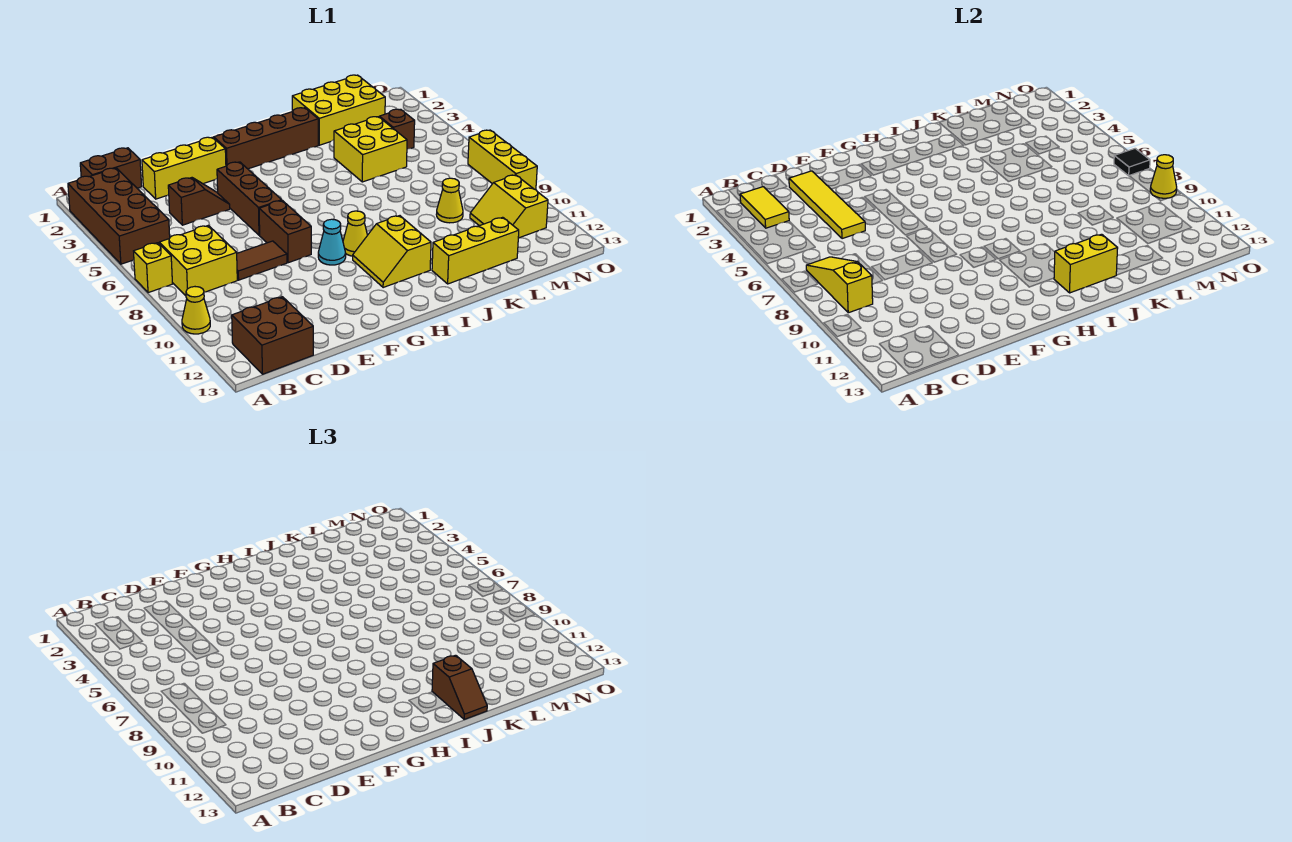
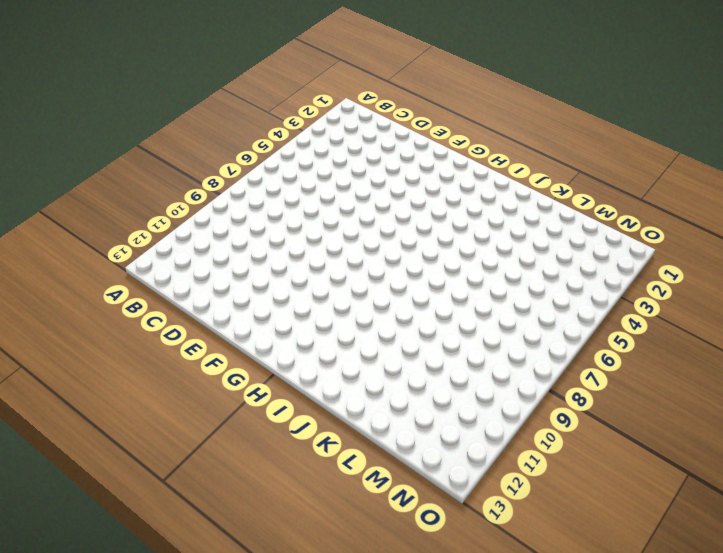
none -> brown 2x4 brick [68,168,170,264]
none -> yellow 1x1 brick [134,243,172,293]
none -> yellow 1x1 cone [182,287,210,334]

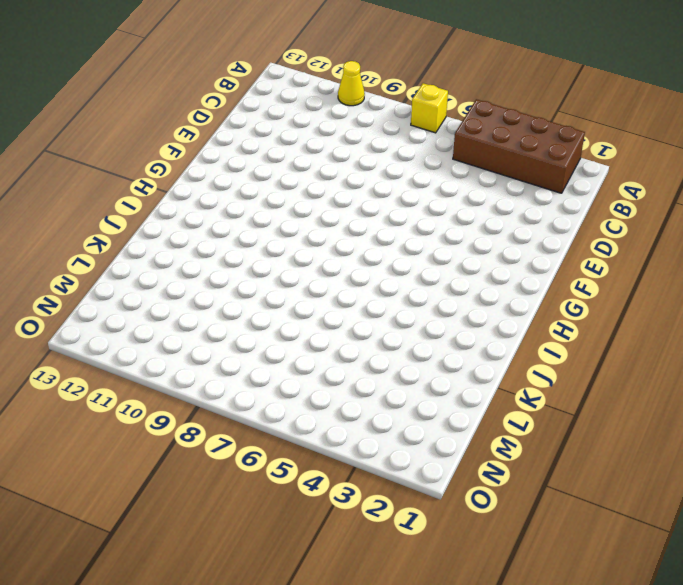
none -> brown 1x2 brick [80,148,142,188]
none -> yellow 2x2 brick [159,225,237,296]
none -> brown 2x2 brick [232,297,313,374]

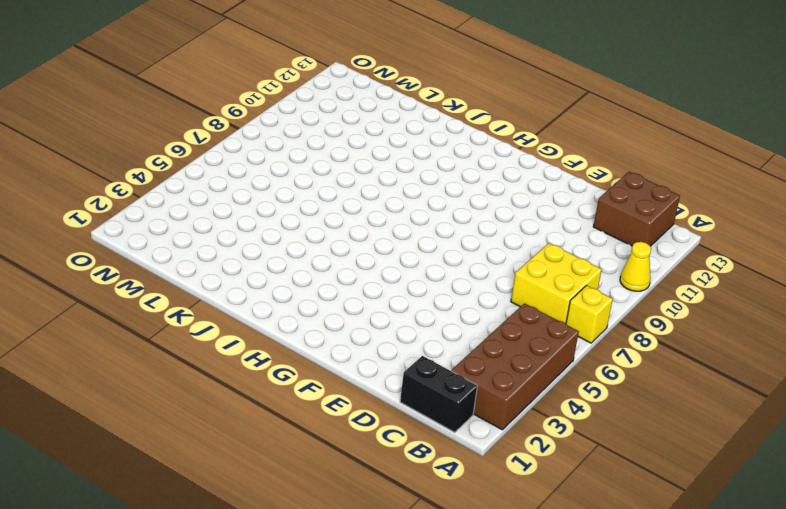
black 1x2 brick [400,356,477,432] -> brown 1x2 brick [80,148,142,188]
none -> yellow 1x3 brick [142,137,226,199]
none -> brown 1x2 slope [168,178,230,225]
none -> brown 1x2 tile [237,241,287,280]

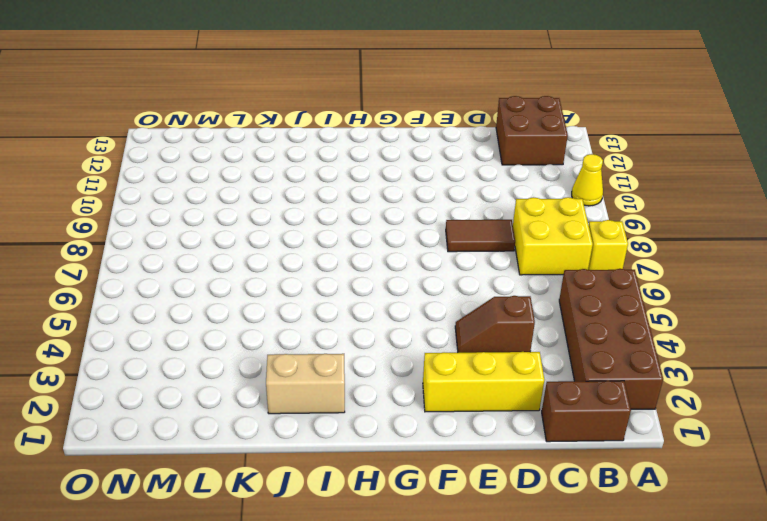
tan 1x2 brick [266,354,345,414] -> brown 1x4 brick [214,108,318,169]
none -> brown 1x3 brick [217,162,282,235]
none -> brown 1x2 brick [259,200,311,263]
none -> cyan 1x1 cone [318,219,346,265]

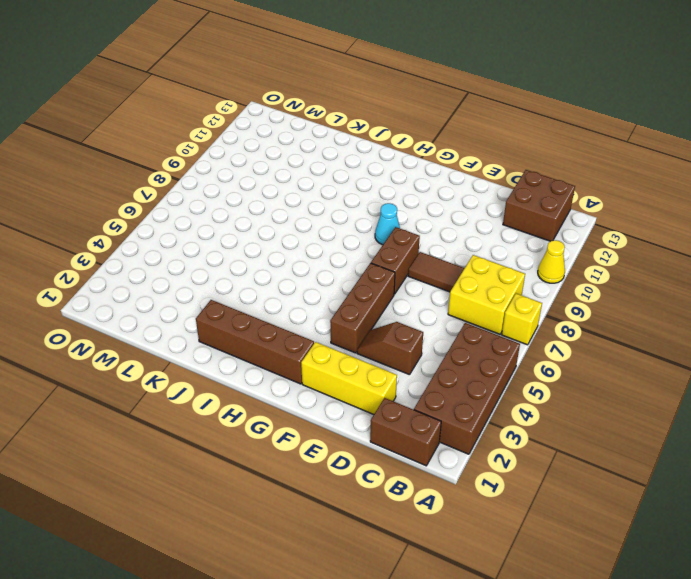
none -> yellow 1x1 cone [343,211,367,256]
none -> yellow 2x2 slope [353,216,431,288]
none -> yellow 1x3 brick [432,217,519,284]

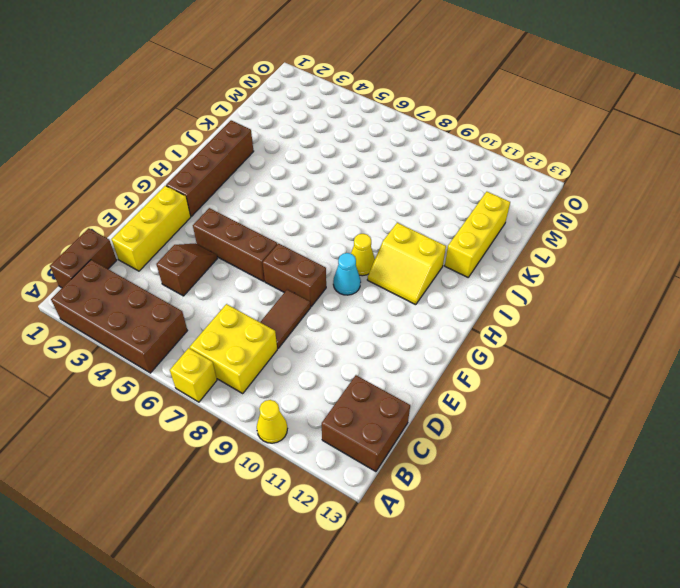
none -> yellow 2x3 brick [292,75,385,145]
none -> yellow 2x2 brick [334,117,407,182]
none -> yellow 1x1 cone [436,178,463,223]

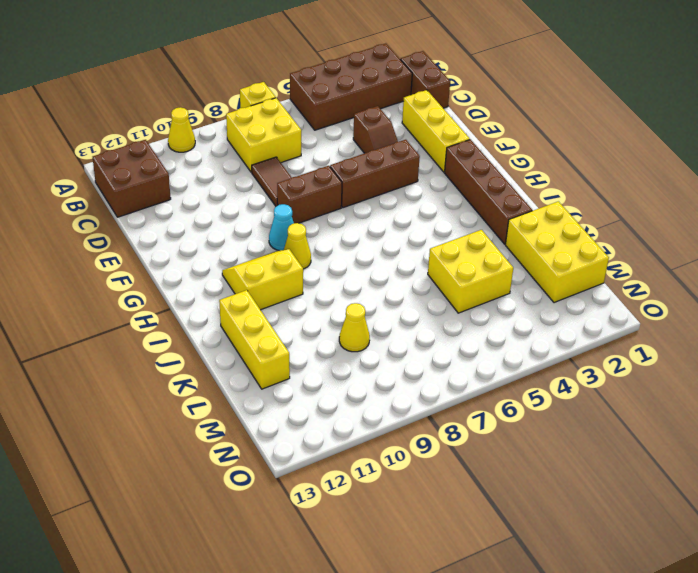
none -> brown 1x1 brick [379,109,415,149]
none -> yellow 2x2 slope [470,175,548,238]
none -> yellow 1x3 brick [468,130,537,190]

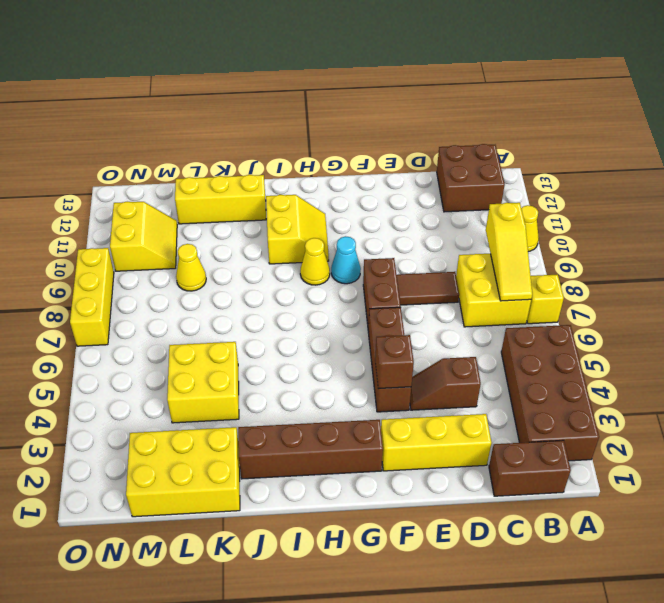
brown 1x1 brick [375,335,414,389] -> brown 1x1 brick moved to [379,109,415,149]
none -> yellow 1x2 tile [740,187,789,228]
none -> yellow 1x4 tile [789,171,865,239]
none -> yellow 1x2 brick [1054,234,1118,293]

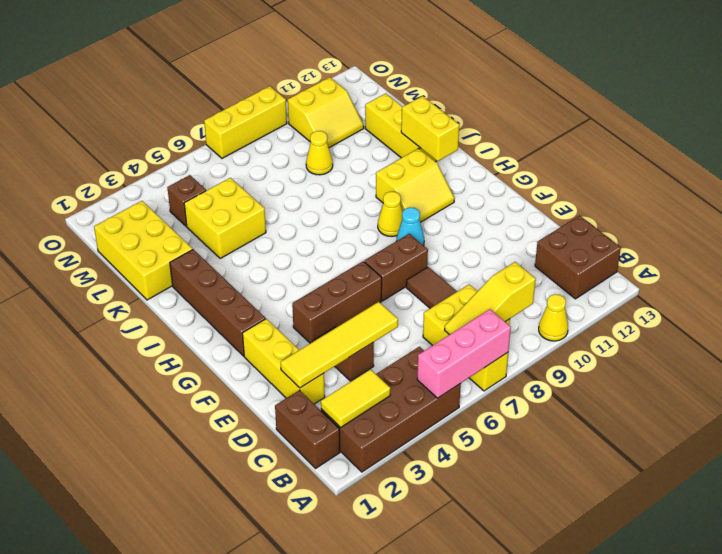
pink 1x3 brick [417,309,511,398] -> none
none -> black 1x1 tile [1114,148,1150,176]
none -> yellow 1x1 cone [1150,155,1177,198]
none -> brown 1x2 slope [432,655,487,719]

